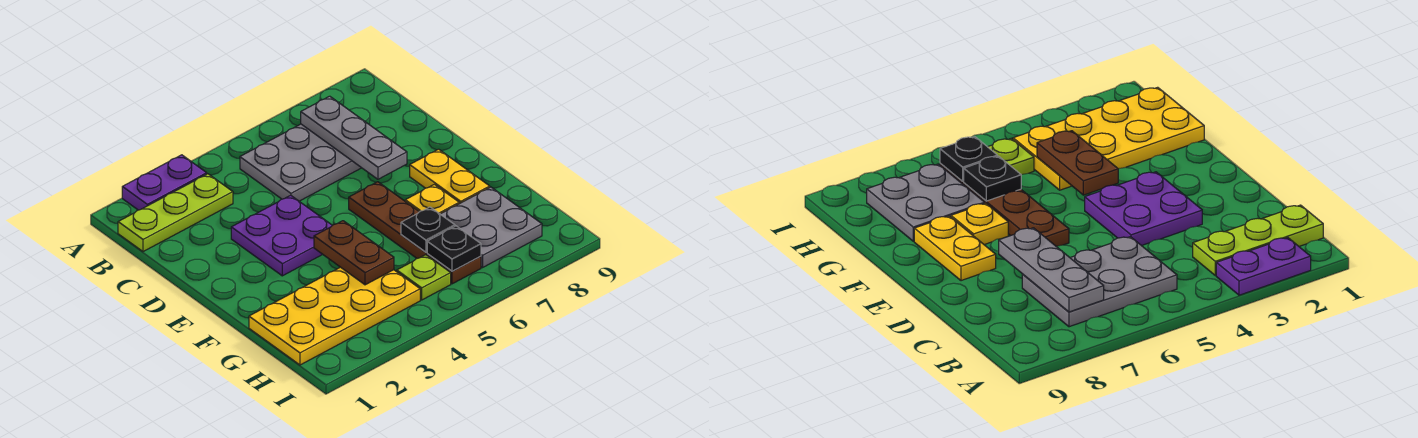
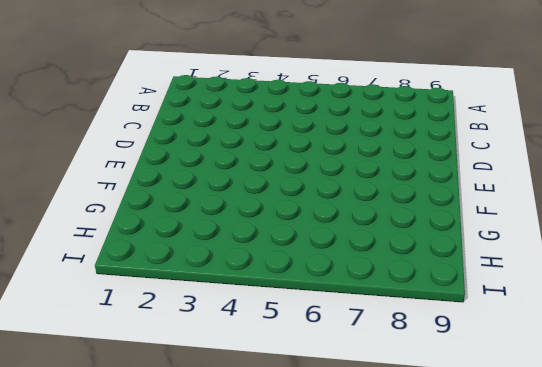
none -> purple 1x2 plate [122,155,207,210]
none -> lime 1x3 plate [118,174,233,252]
none -> grey 2x3 plate [240,124,361,201]

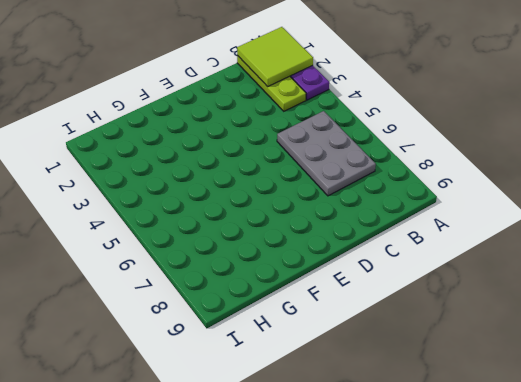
lime 2x2 tile [237,27,313,87] -> none
none -> purple 2x2 plate [231,195,332,276]
none -> brown 1x4 plate [349,182,481,284]
none -> yellow 1x2 plate [410,149,490,204]

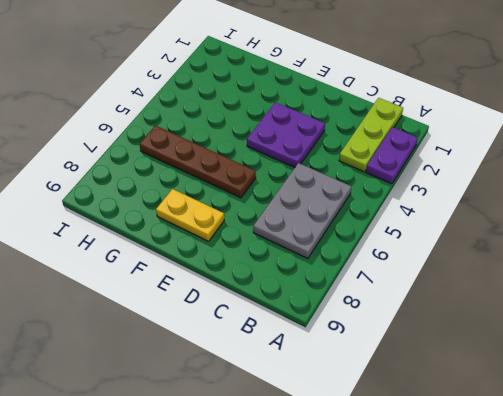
none -> yellow 1x1 plate [405,184,459,214]
none -> yellow 2x4 plate [249,267,420,365]
none -> grey 2x2 plate [441,187,542,267]

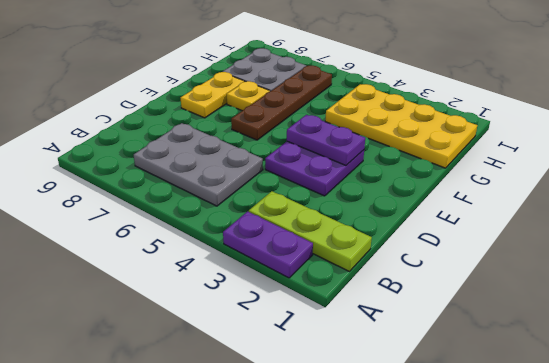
purple 1x2 plate [287,115,365,165] -> none
none -> lime 1x1 plate [397,255,451,300]
none -> grey 1x3 plate [301,96,407,179]
none -> brown 1x2 plate [314,221,394,285]

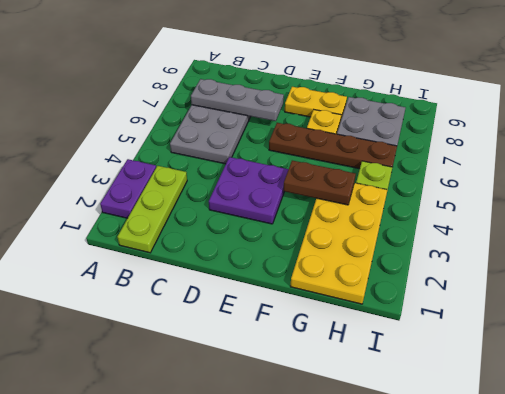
none -> black 1x1 plate [401,207,455,252]
none -> black 1x1 plate [427,226,481,271]

